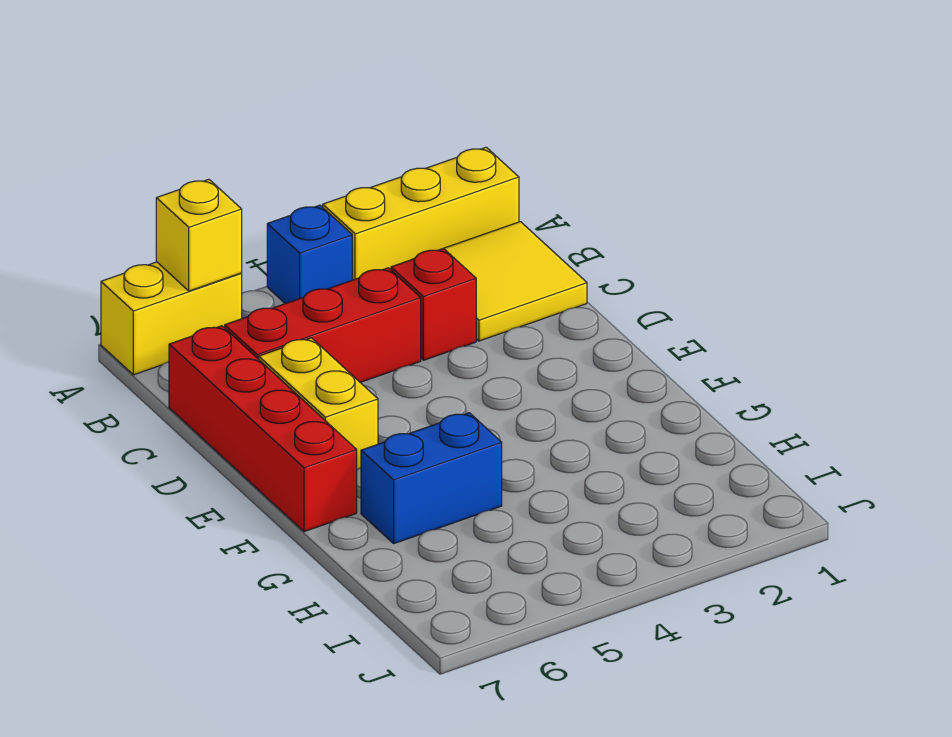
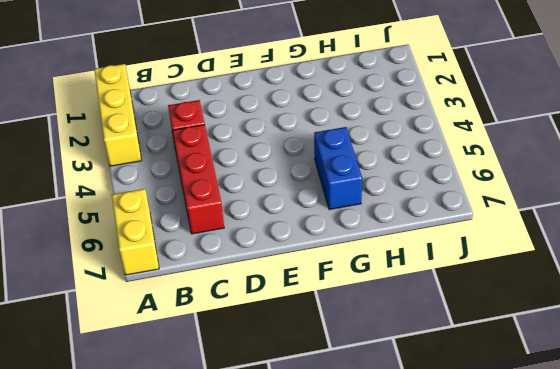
none -> blue 1x1 brick [267,205,352,304]
none -> yellow 2x2 tile [443,222,587,341]

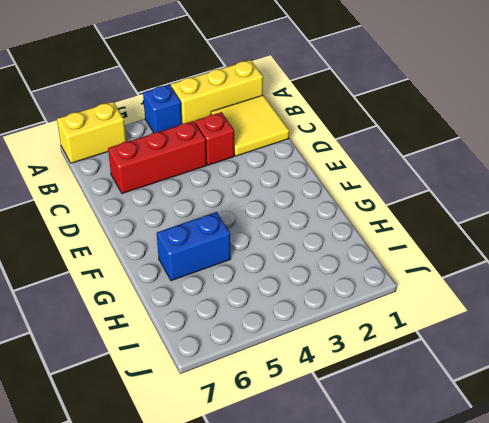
none -> red 1x4 brick [169,326,357,532]
none -> yellow 1x2 brick [259,338,378,469]

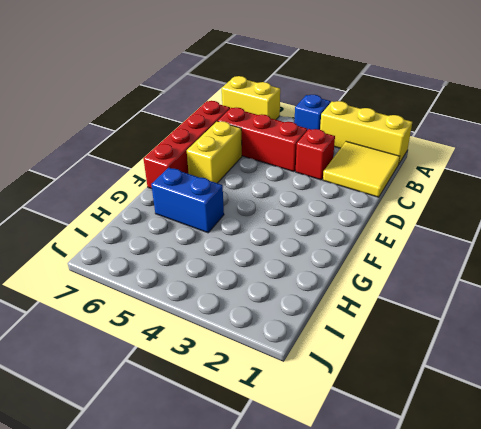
none -> yellow 1x1 brick [156,179,242,291]

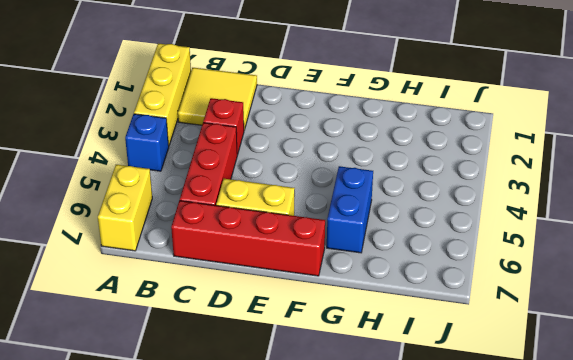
none -> yellow 1x1 brick [156,179,242,291]

